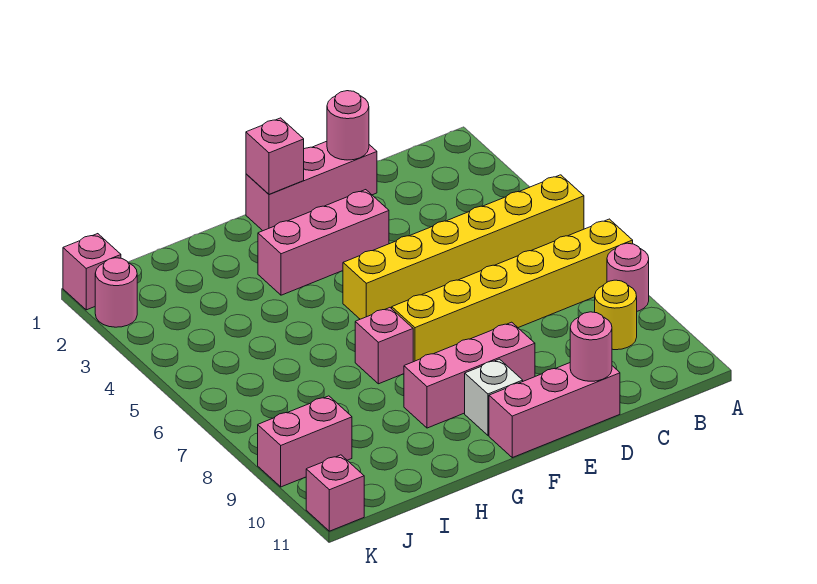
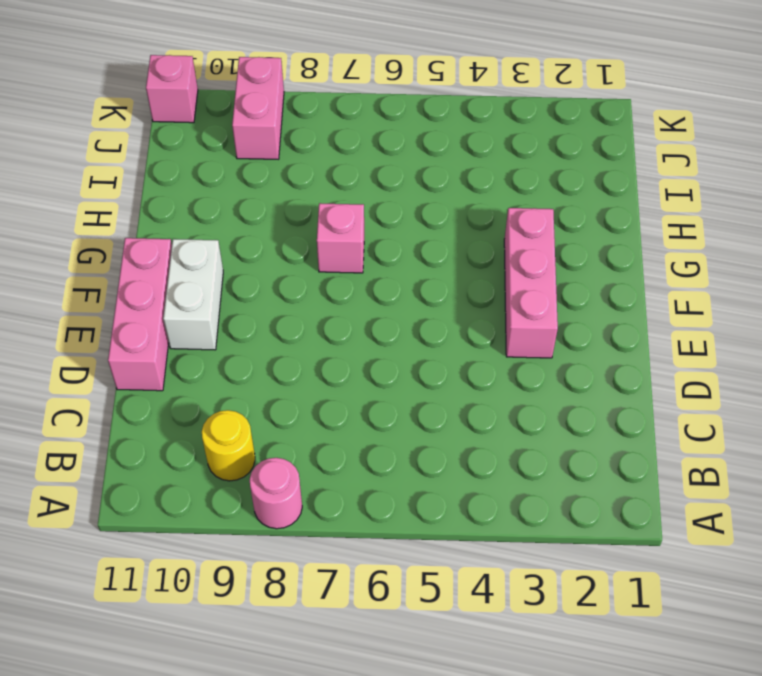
white 1x2 brick [163,239,223,350] -> white 1x1 brick [465,359,523,435]
none -> yellow 1x6 brick [343,175,584,319]
none -> yellow 1x6 brick [392,219,633,362]
none -> pink 1x3 brick [246,141,377,231]

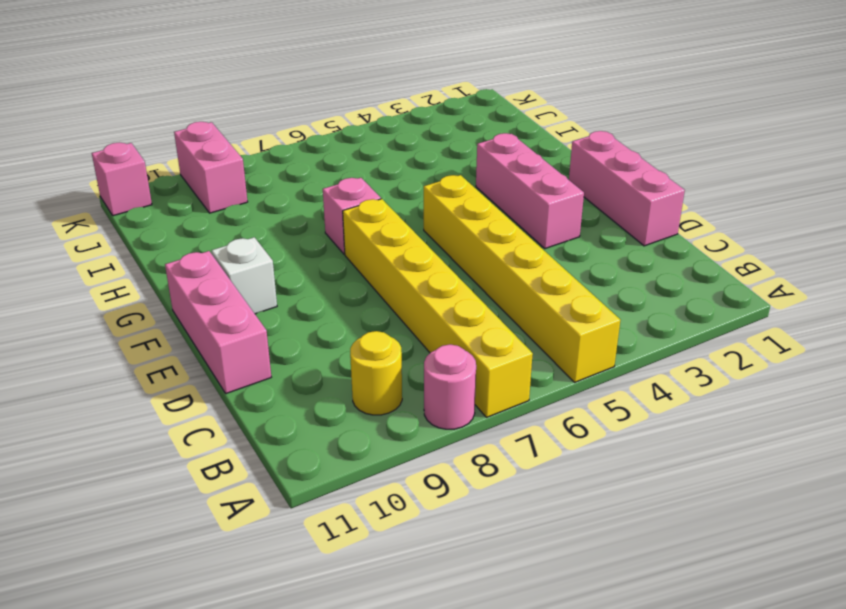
none -> pink 1x3 brick [404,322,535,428]
none -> pink 1x1 brick [63,234,121,310]
none -> pink 1x1 round brick [95,258,137,327]

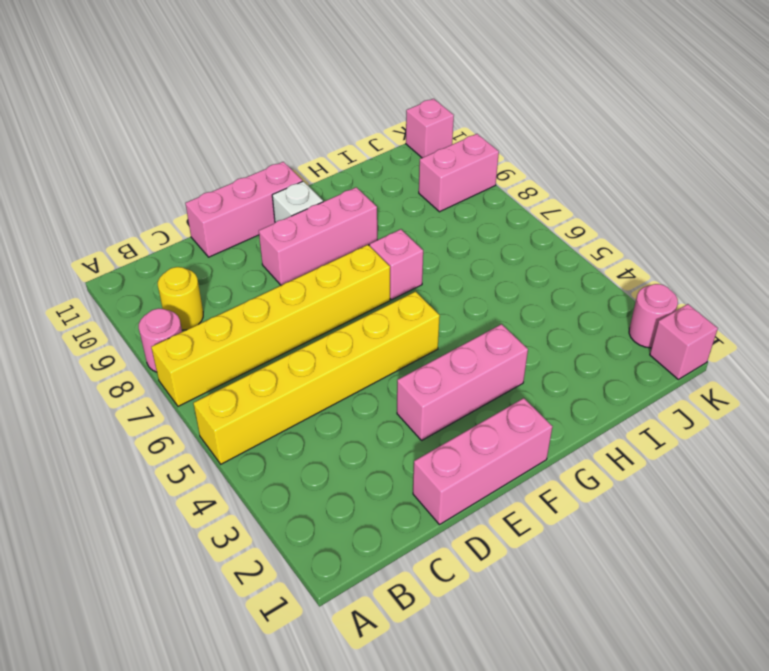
none -> pink 1x1 round brick [327,91,369,160]
none -> pink 1x1 round brick [570,312,612,381]
none -> pink 1x1 brick [246,118,304,194]

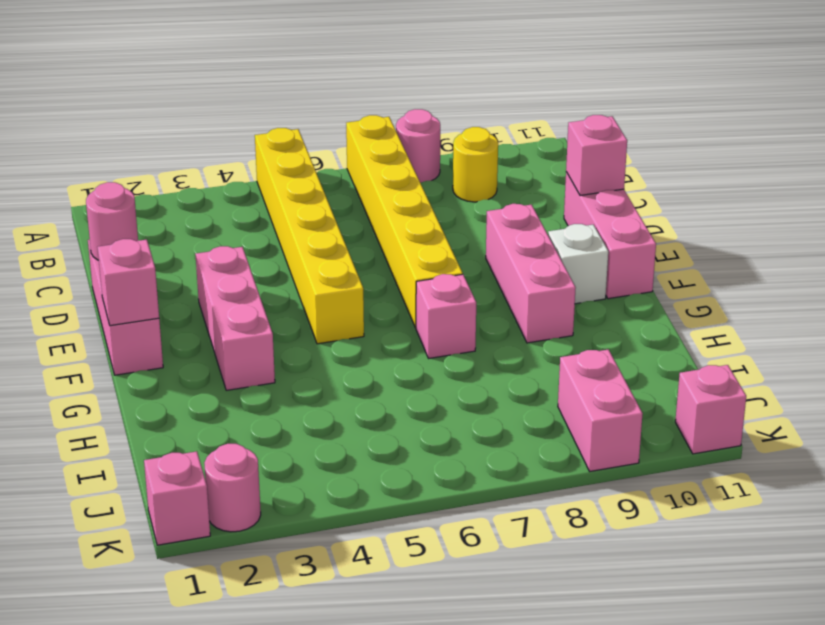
pink 1x1 brick [566,115,627,196] -> pink 1x1 round brick [570,312,612,381]

